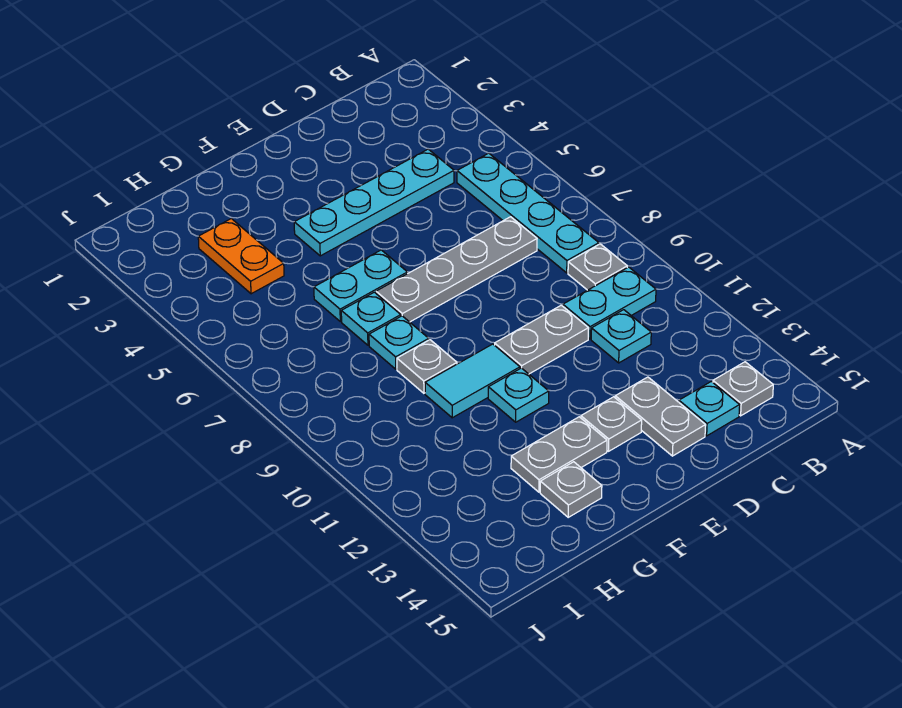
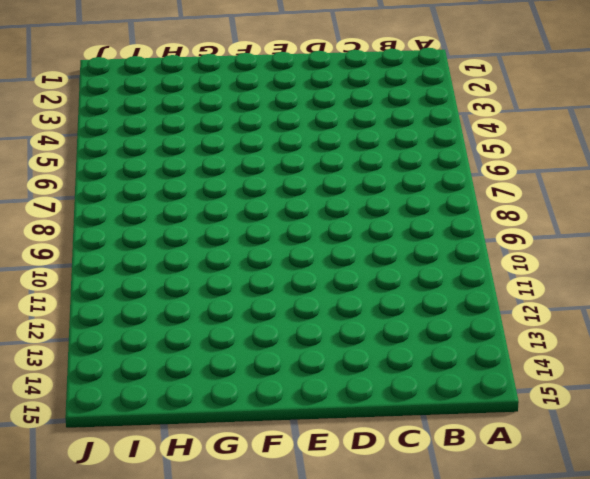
none -> cyan 1x4 plate [457,153,599,273]
none -> grey 1x1 plate [568,244,627,290]
none -> cyan 1x2 plate [563,267,656,339]

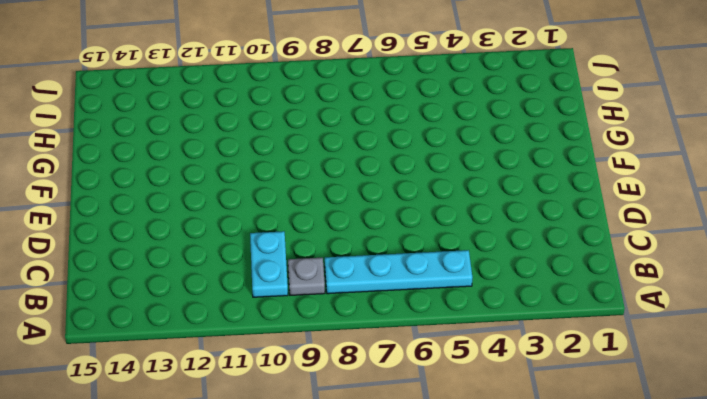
none -> grey 1x1 plate [713,362,773,416]
none -> cyan 1x4 plate [294,149,454,256]
none -> grey 1x4 plate [376,217,537,322]

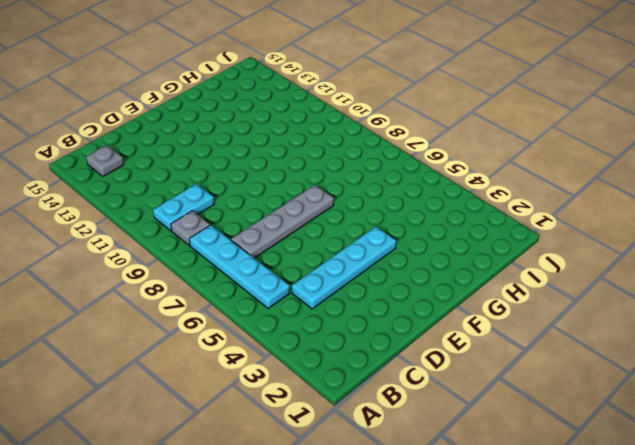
none -> cyan 1x1 plate [591,310,651,363]
none -> cyan 1x1 plate [679,381,740,436]
none -> grey 1x2 plate [495,305,589,374]

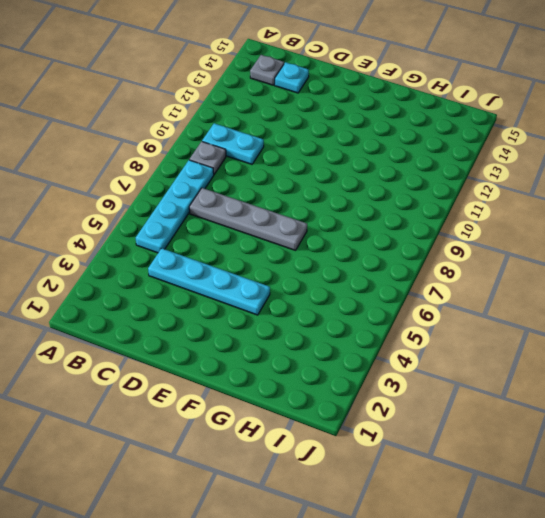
none -> cyan 1x1 plate [591,310,651,363]
none -> grey 1x2 plate [495,305,589,374]
none -> grey 1x2 plate [615,377,706,456]

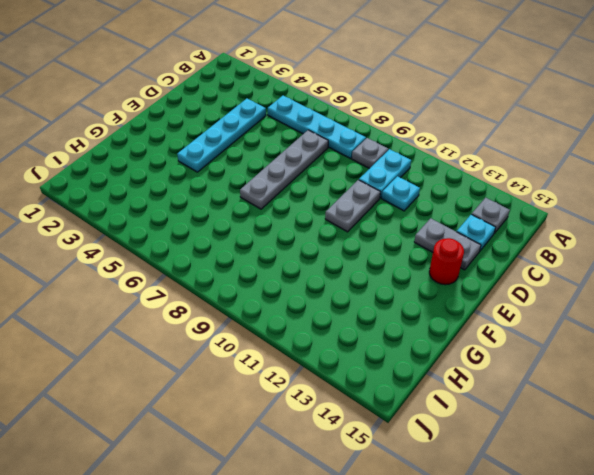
red 1x1 round brick [429,238,464,285] -> none
none -> grey 1x1 plate [581,397,642,451]
none -> cyan 1x2 plate [314,250,407,321]
none -> cyan 1x2 tile [425,344,520,418]

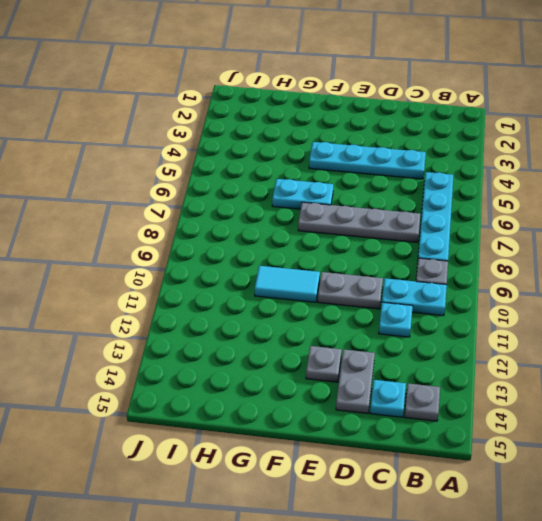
none -> cyan 1x1 plate [488,368,549,422]
none -> grey 1x2 plate [511,417,607,492]
none -> cyan 1x1 plate [341,292,401,345]

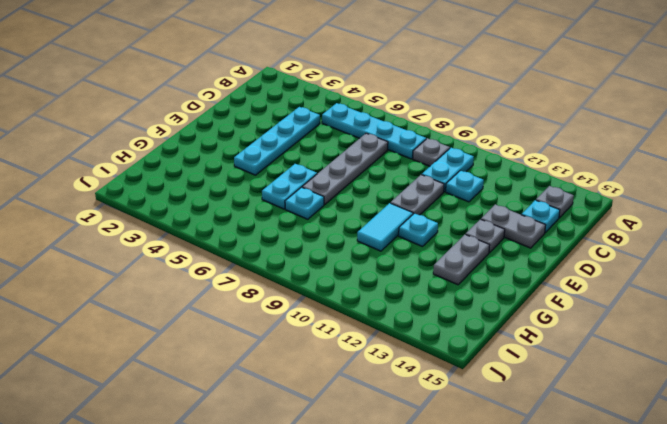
none -> cyan 1x1 plate [369,316,429,369]
none -> grey 1x1 plate [397,340,457,393]
none -> grey 1x1 plate [540,462,602,517]

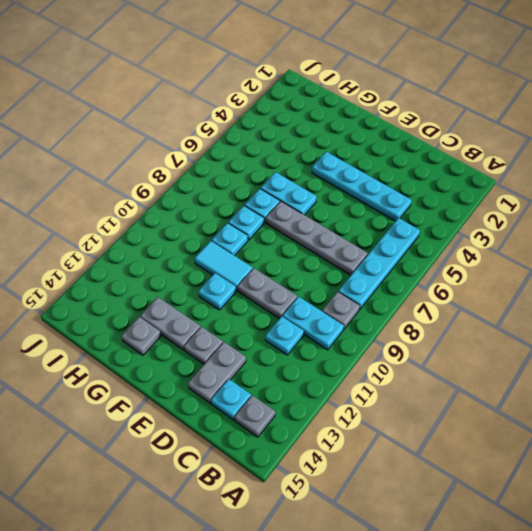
cyan 1x1 plate [212,223,248,256] -> grey 1x1 plate [397,340,457,393]
none -> orange 1x2 plate [198,219,284,294]

